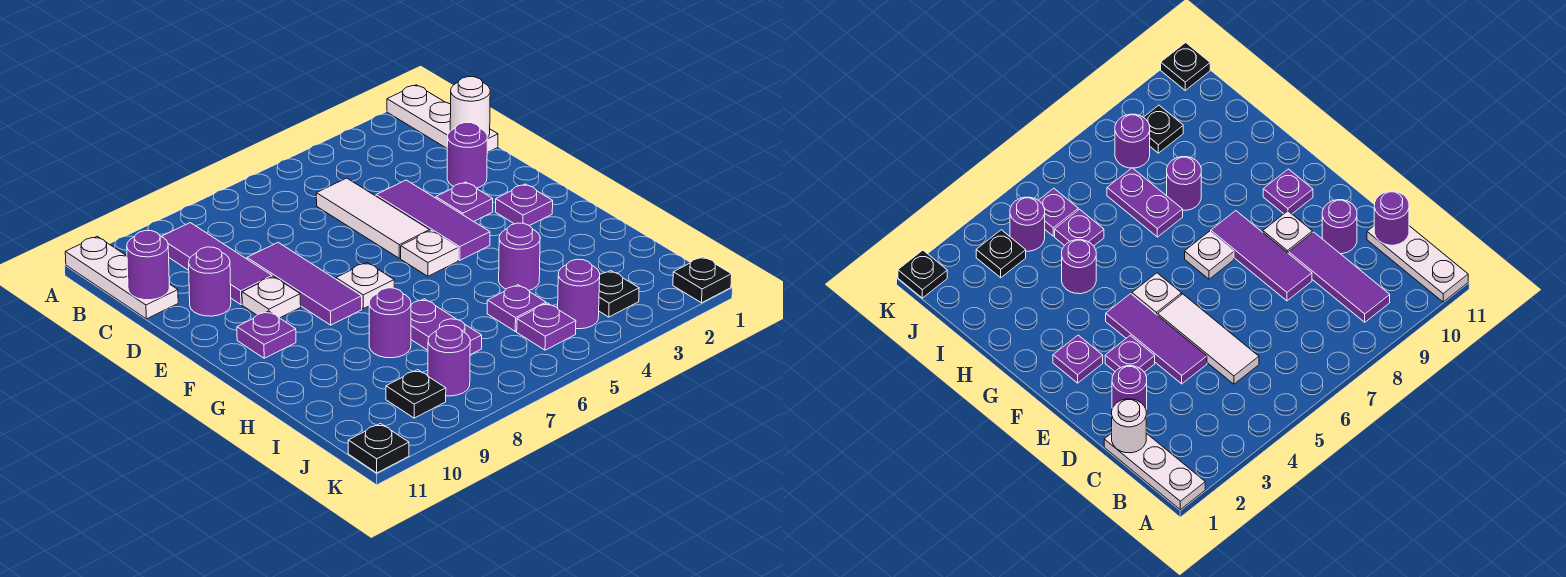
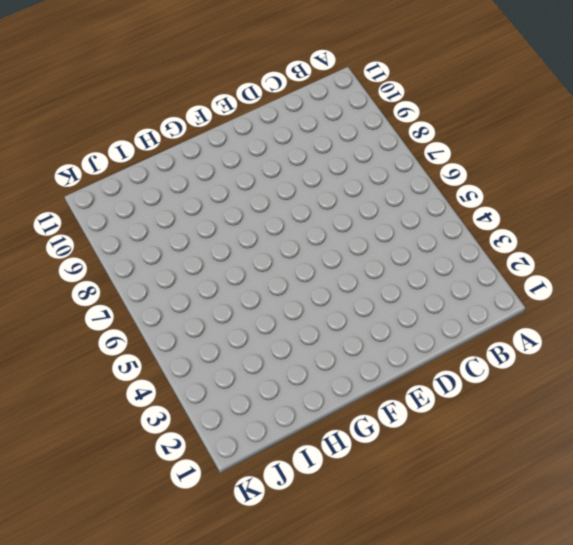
none -> white 1x3 plate [387,85,498,152]
none -> white 1x3 plate [65,236,178,319]
none -> purple 1x3 tile [161,223,272,305]

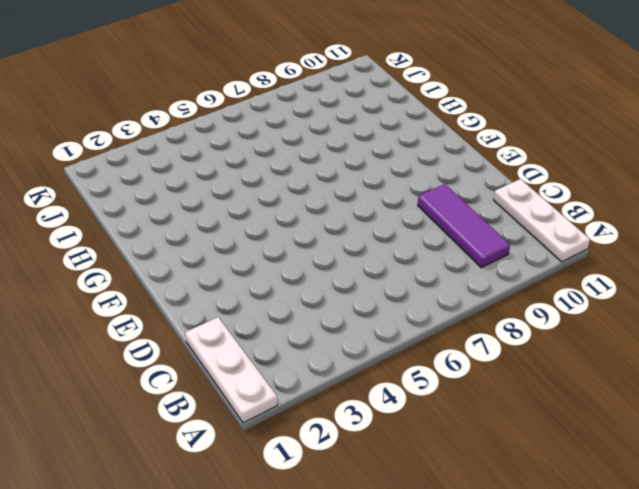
none -> white 1x3 tile [316,178,430,258]
none -> purple 1x1 round brick [447,123,487,188]
none -> purple 1x3 tile [376,180,490,260]

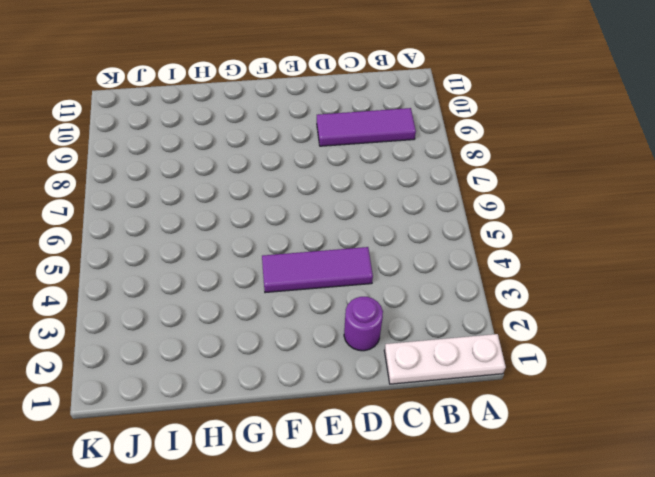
none -> white 1x3 plate [65,236,178,319]
none -> white 1x3 tile [316,178,430,258]
none -> purple 1x3 tile [247,243,362,325]

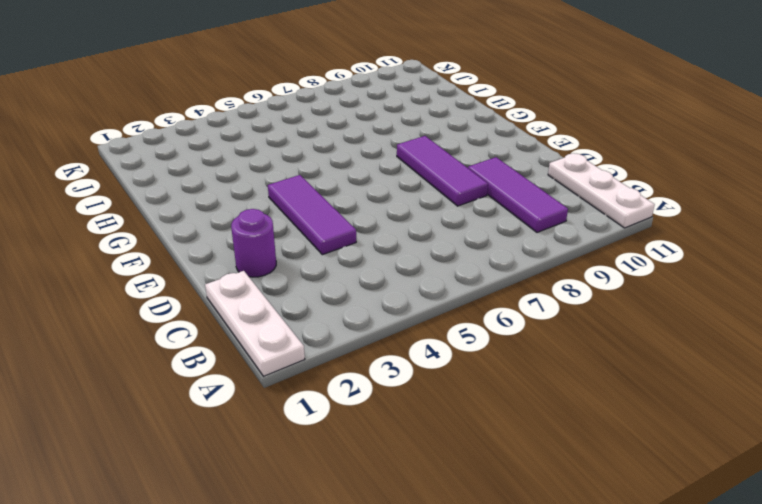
none -> white 1x3 tile [316,178,430,258]
none -> purple 1x1 round brick [189,247,231,316]
none -> purple 1x1 plate [436,182,493,221]

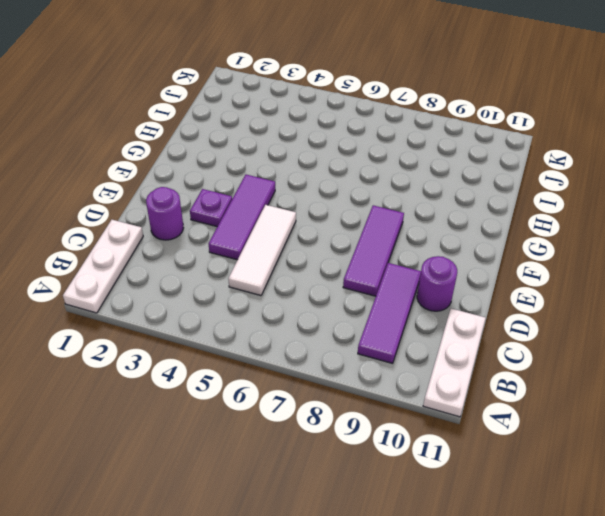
none -> white 1x1 plate [242,276,301,318]
none -> purple 1x1 plate [495,184,553,226]
none -> white 1x1 plate [401,231,458,276]

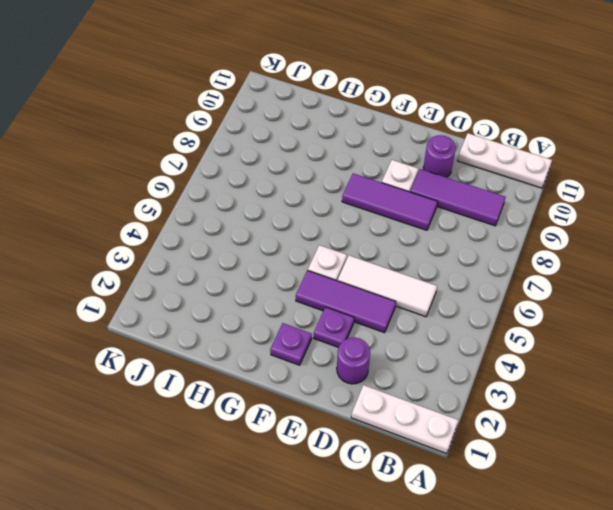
none -> white 1x1 plate [336,263,394,309]
none -> purple 1x1 plate [237,311,296,358]
none -> purple 1x1 round brick [499,223,540,291]

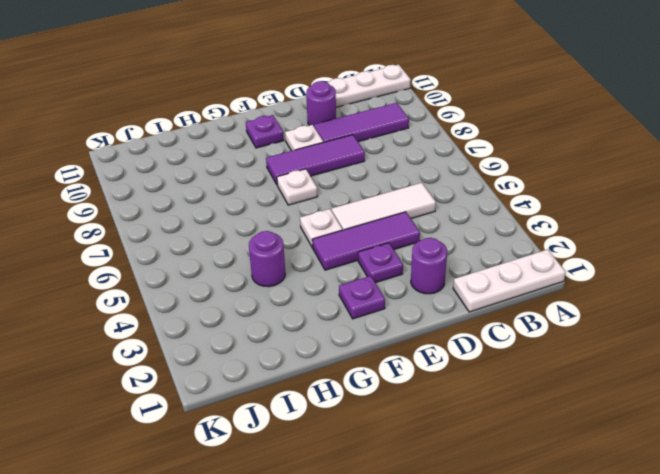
none -> purple 1x2 plate [411,299,482,355]
none -> purple 1x1 round brick [369,288,411,358]
none -> purple 1x1 plate [487,285,546,331]

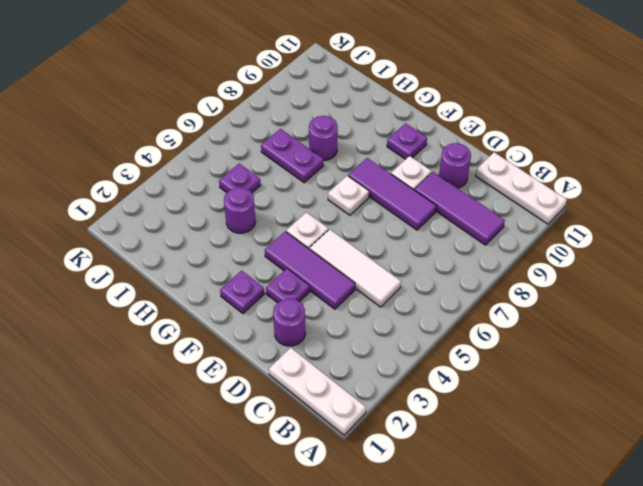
none -> black 1x1 plate [599,271,639,317]
none -> purple 1x1 round brick [558,259,600,329]
none -> purple 1x1 plate [517,303,576,350]

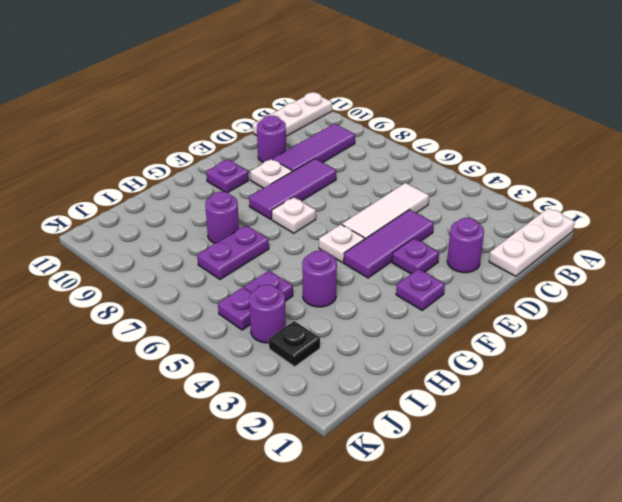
none -> purple 1x1 round brick [428,326,470,396]
none -> black 1x1 plate [386,370,446,418]
none -> black 1x1 plate [673,257,732,303]

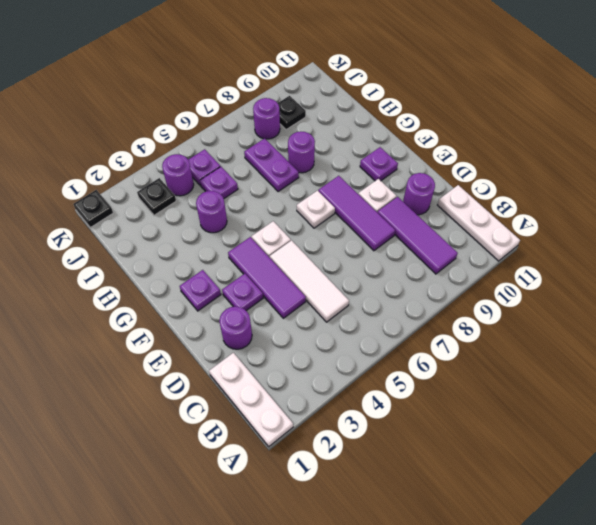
none -> black 1x1 plate [348,424,409,473]
none -> white 1x1 round brick [450,77,490,137]
none -> purple 1x1 round brick [127,231,169,300]

